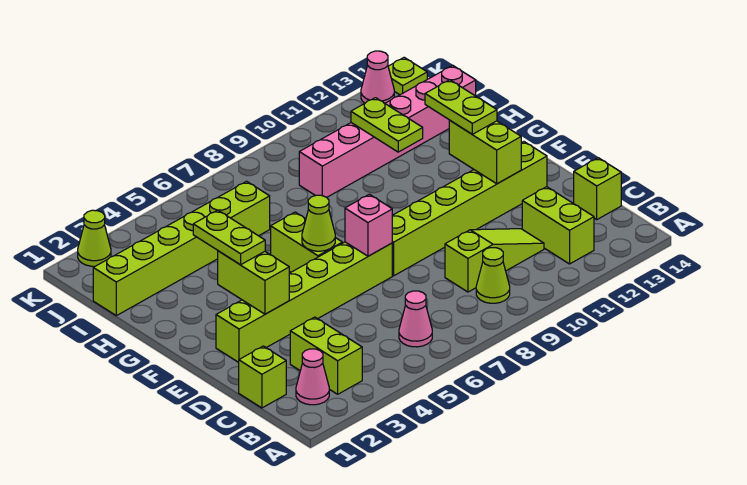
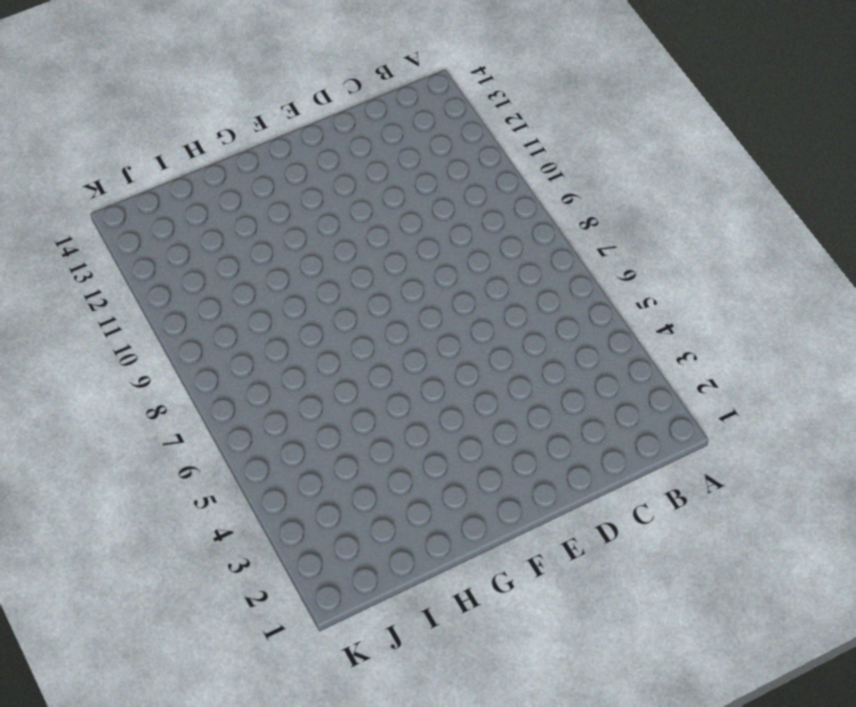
none -> pink 1x1 cone [296,349,329,405]
none -> lime 1x2 brick [290,317,362,394]
none -> pink 1x1 cone [399,291,432,347]

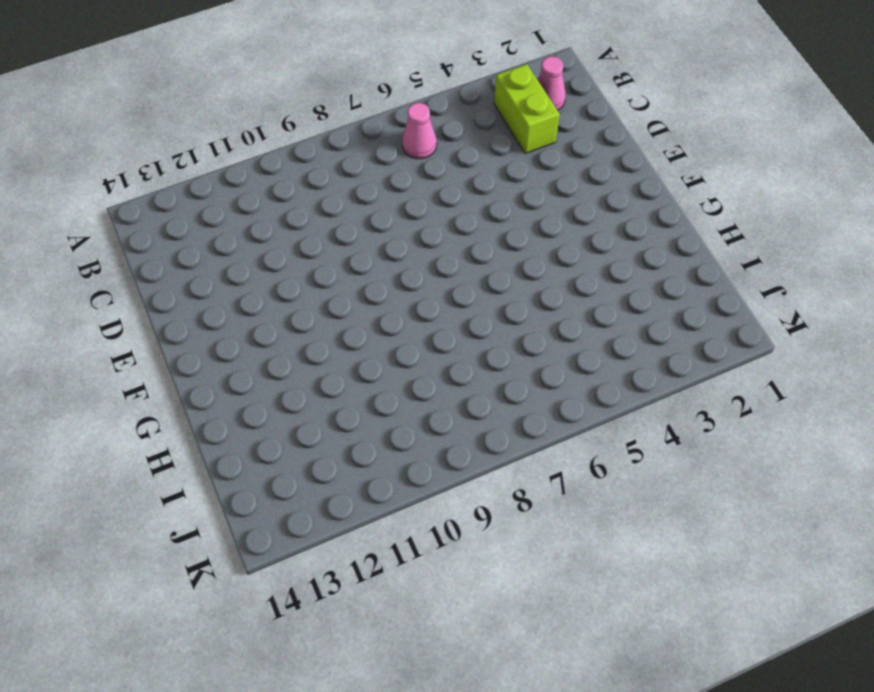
none -> lime 1x1 cone [476,248,510,303]
none -> lime 1x2 brick [522,187,594,264]
none -> lime 1x1 brick [239,346,286,408]

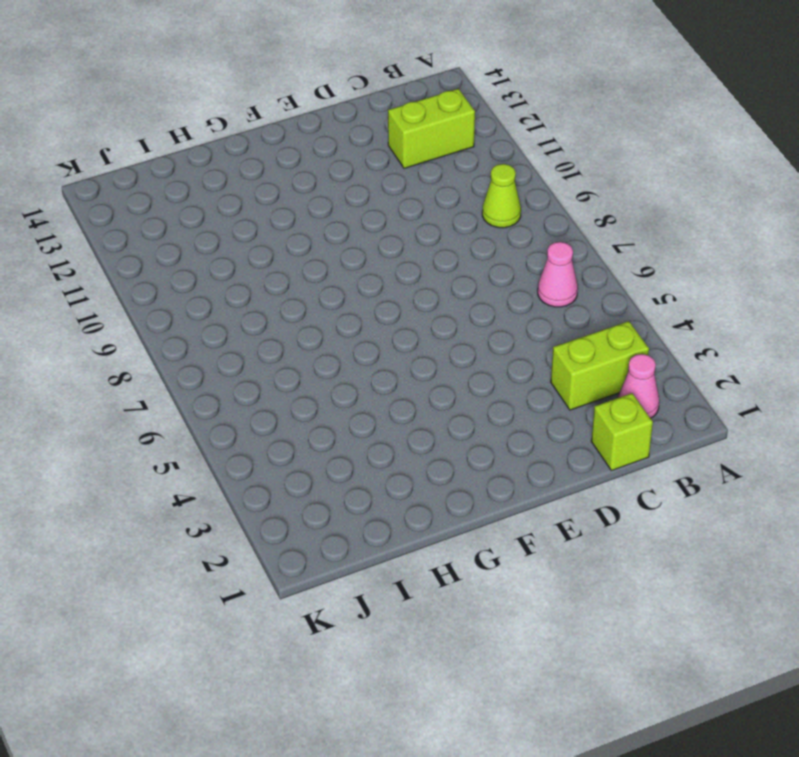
none -> lime 1x3 slope [445,229,544,292]
none -> lime 1x1 brick [574,158,621,219]
none -> lime 1x6 brick [216,242,392,362]

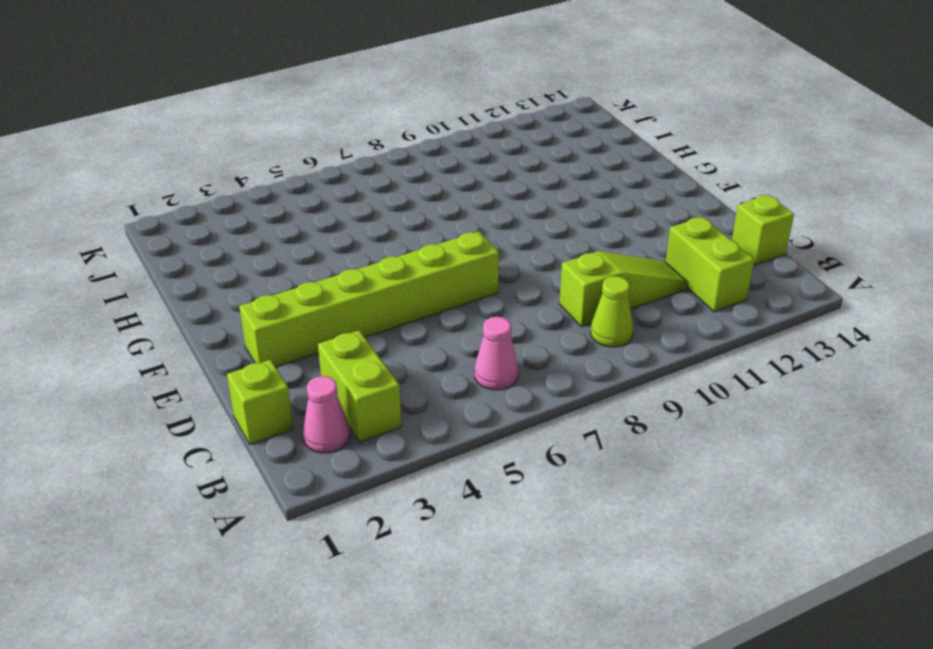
none -> lime 1x6 brick [392,142,547,276]
none -> lime 1x2 brick [271,212,342,272]
none -> lime 1x6 brick [93,181,270,316]

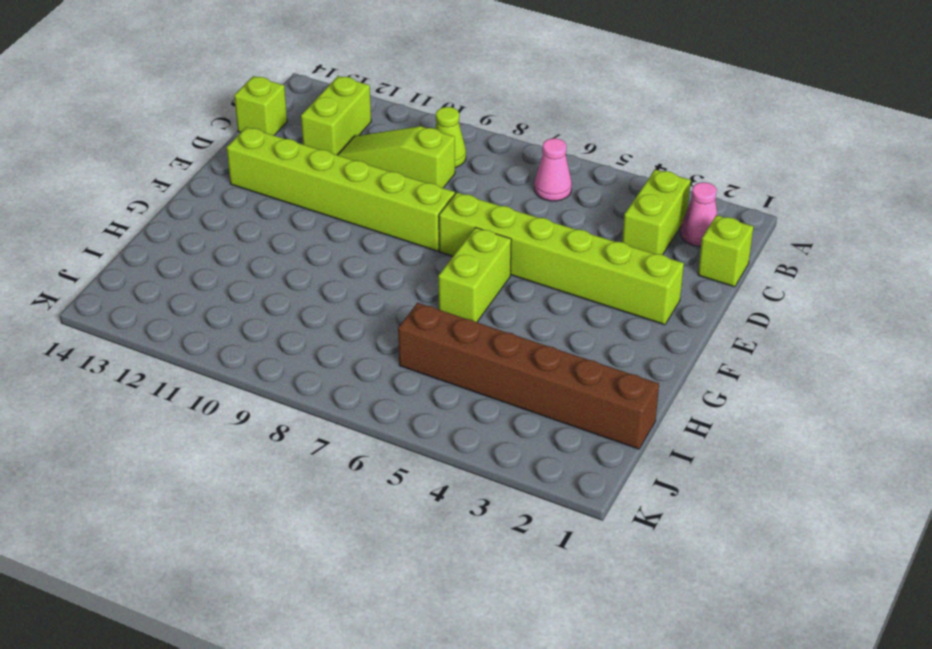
brown 1x6 brick [398,303,659,449] -> lime 1x6 brick [93,181,270,316]
none -> pink 1x6 brick [299,65,476,197]
none -> lime 1x1 cone [78,210,111,266]
none -> pink 1x1 cone [361,51,394,103]

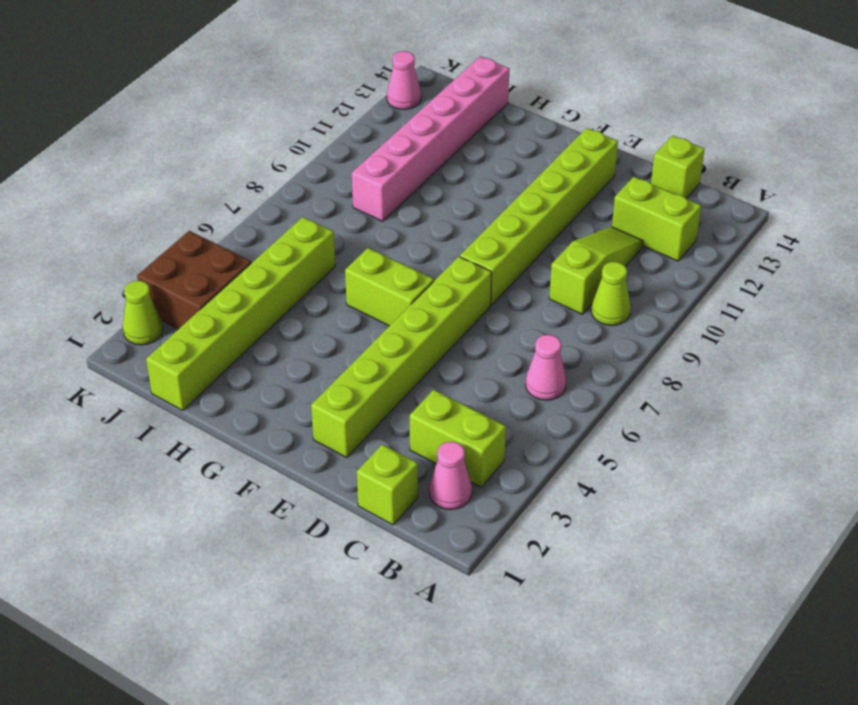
brown 2x2 brick [137,231,251,329] -> none
none -> lime 1x1 plate [388,57,427,95]
none -> lime 1x2 brick [218,251,289,314]
none -> pink 1x1 brick [345,194,392,256]

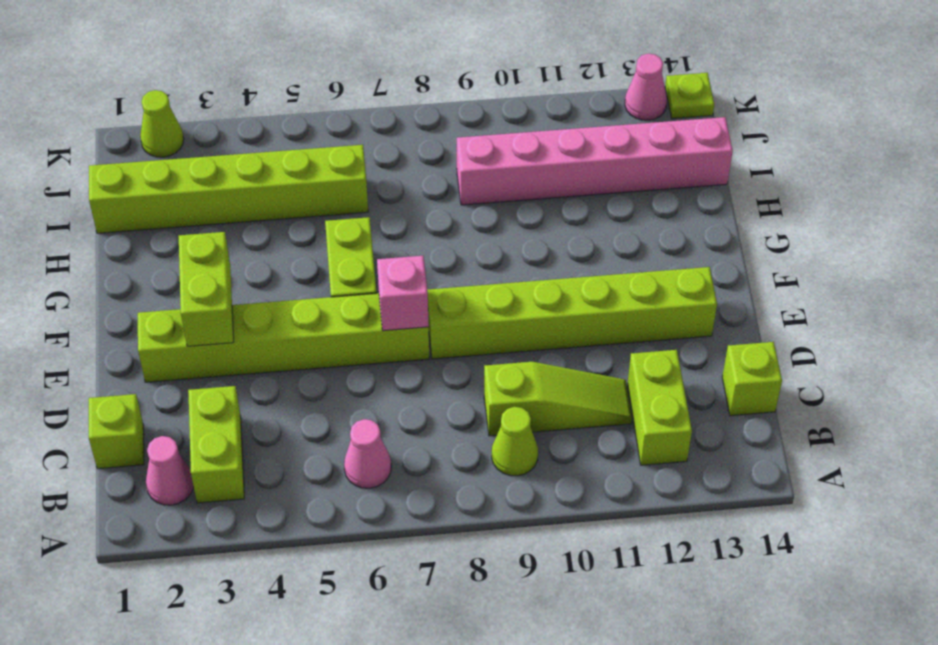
none -> lime 1x2 brick [449,120,521,184]
none -> lime 1x1 cone [302,195,335,251]
none -> lime 1x2 plate [351,98,423,152]

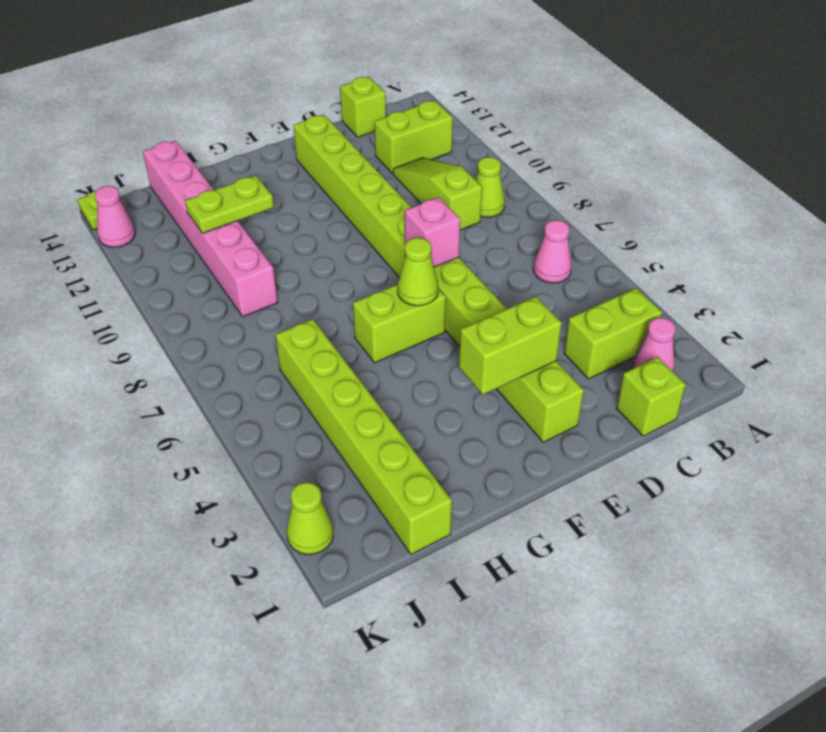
none -> lime 1x2 brick [449,120,521,184]
none -> lime 1x2 plate [193,210,265,265]
none -> lime 1x2 plate [425,80,497,134]

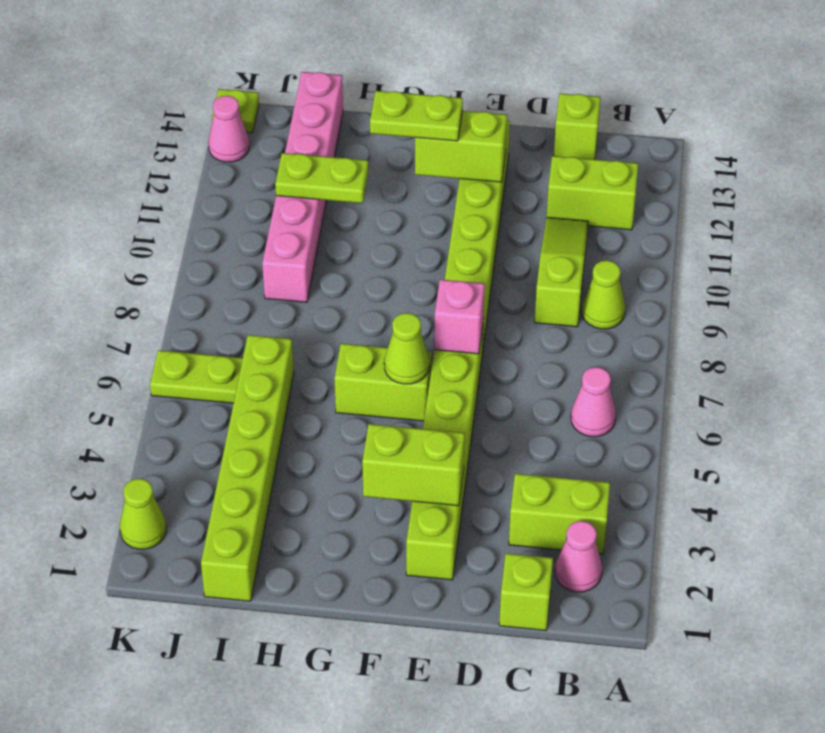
lime 1x2 plate [150,350,243,403] -> lime 1x2 plate moved to [193,210,265,265]

